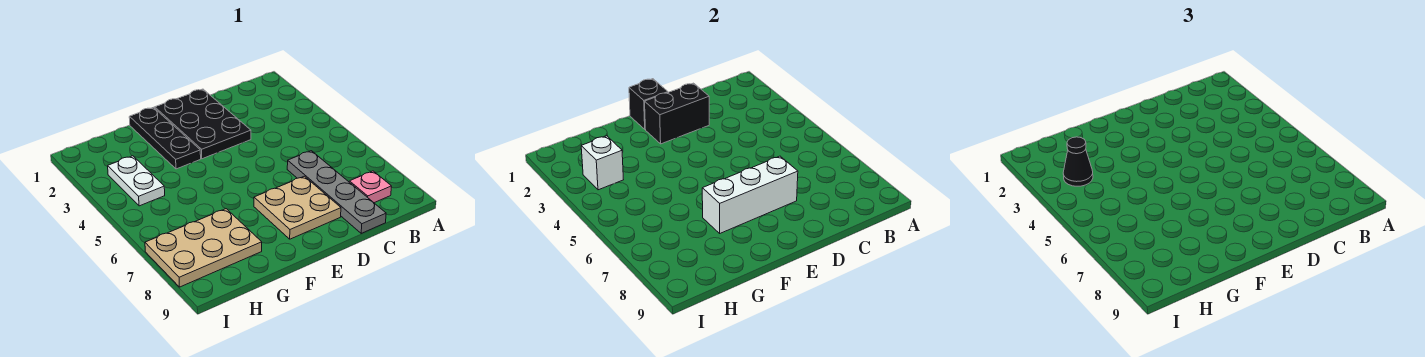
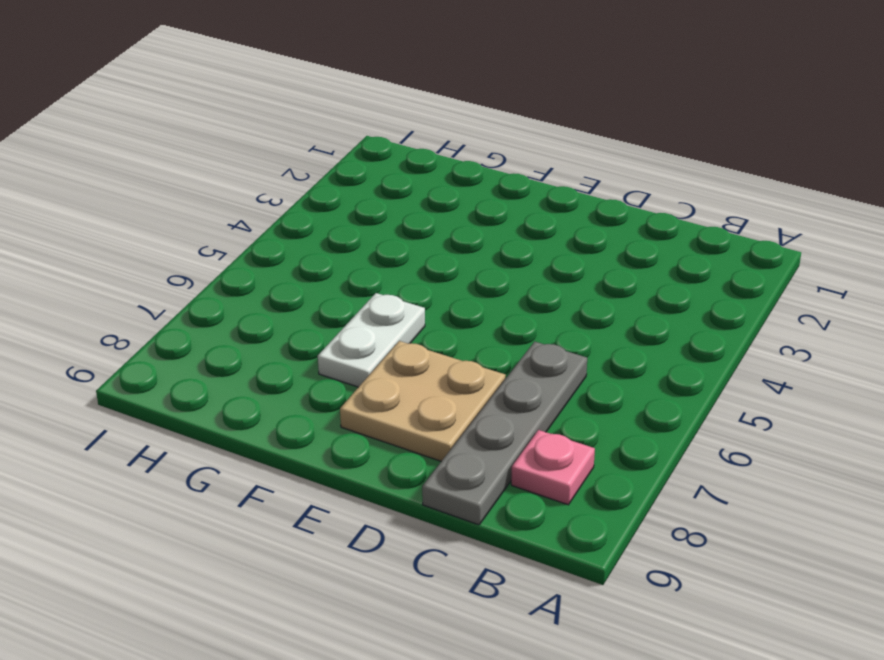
white 1x2 plate [318,293,425,387] -> white 1x2 plate moved to [108,156,165,206]
none -> black 2x3 plate [155,89,251,159]
none -> black 1x3 plate [129,107,201,169]
none -> tan 2x3 plate [145,209,262,287]

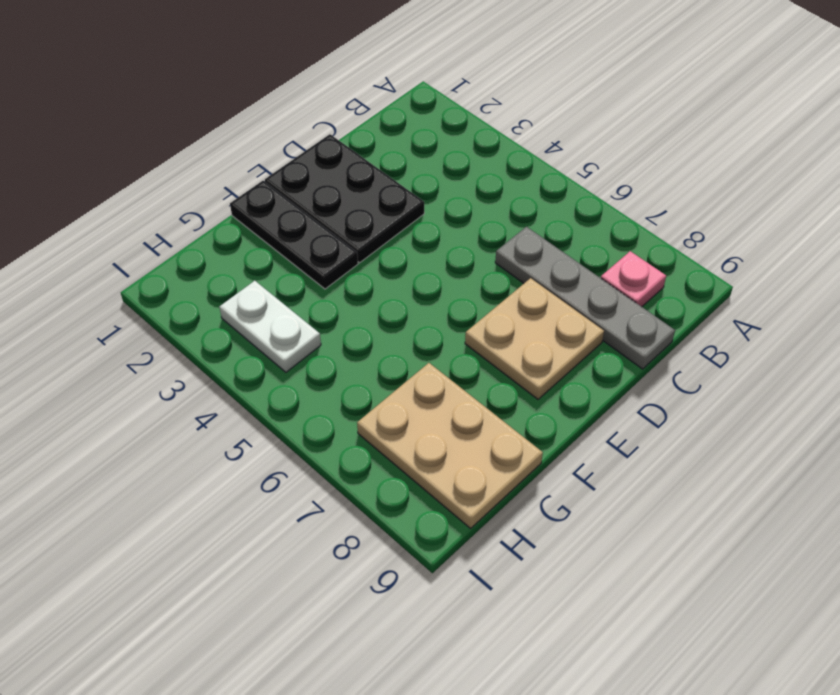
tan 2x3 plate [357,363,543,528] -> tan 2x3 plate turned to [145,209,262,287]
none -> black 1x2 brick [645,83,709,144]
none -> white 1x3 brick [702,156,798,233]
none -> black 1x1 brick [629,79,668,129]

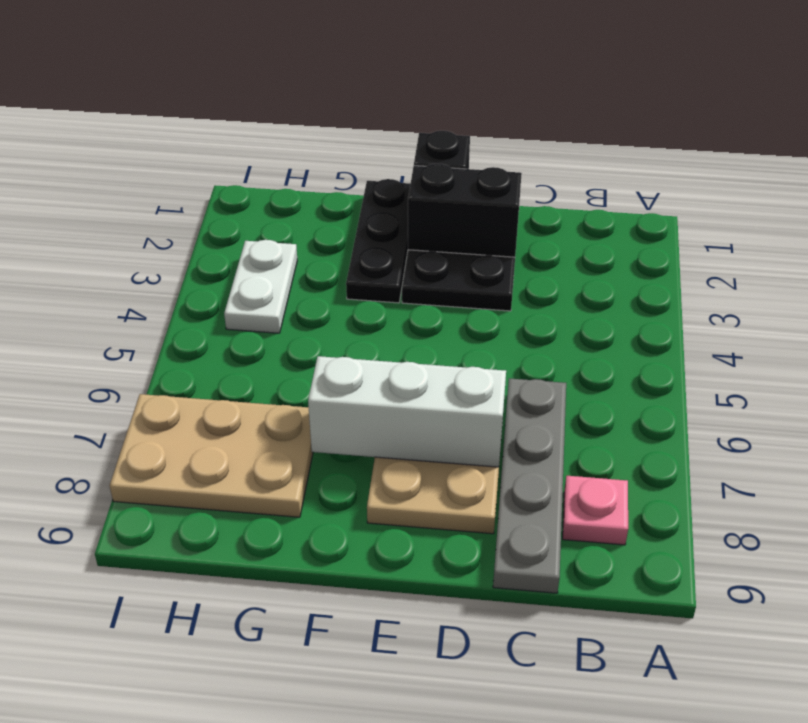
none -> white 1x1 brick [581,136,623,190]
none -> black 1x1 cone [1063,137,1093,186]

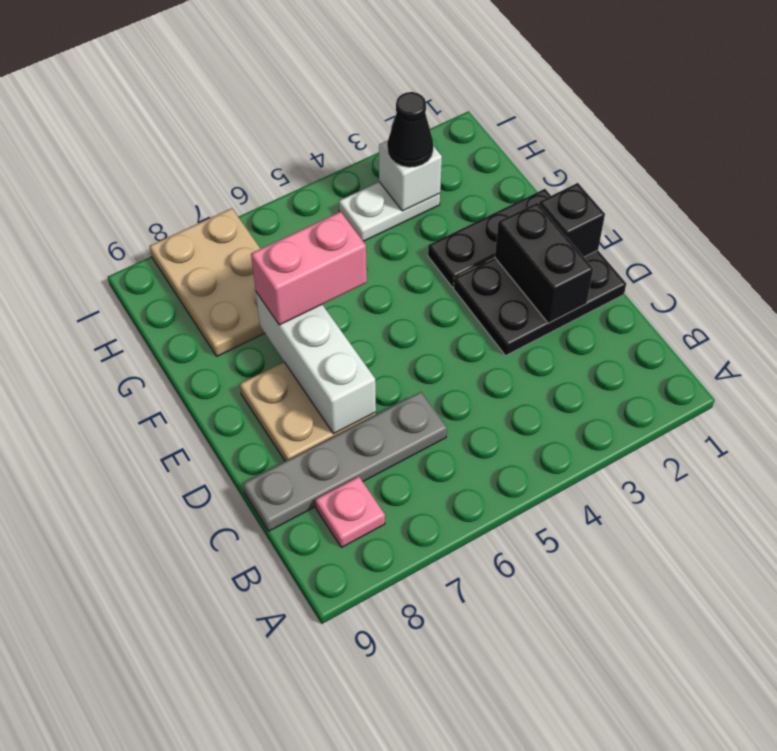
pink 1x2 brick [251,212,367,325] -> none

